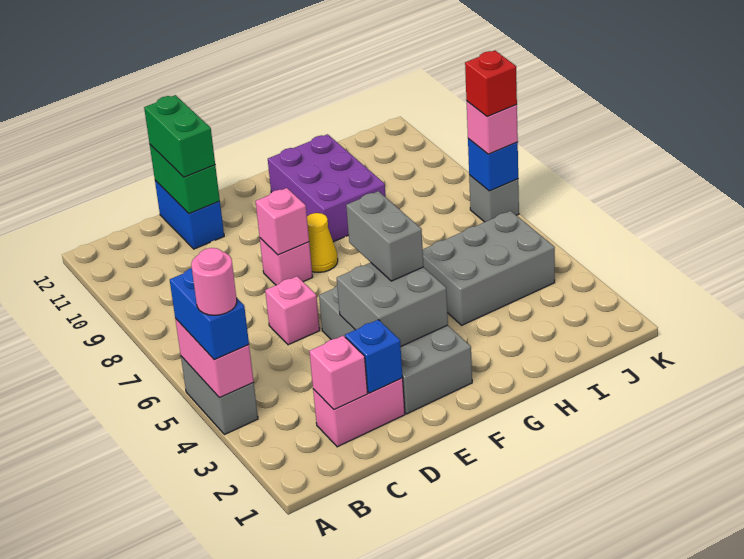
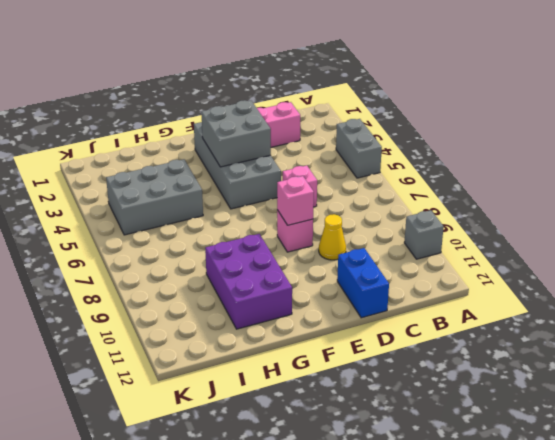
grey 1x1 brick [404,210,444,259] -> grey 1x1 brick moved to [469,175,519,222]
yellow 1x1 cone [319,214,346,260] -> yellow 1x1 cone moved to [307,213,338,273]
none -> pink 1x2 brick [175,318,254,398]
none -> pink 1x1 brick [309,336,368,409]
none -> blue 1x1 brick [345,320,403,393]

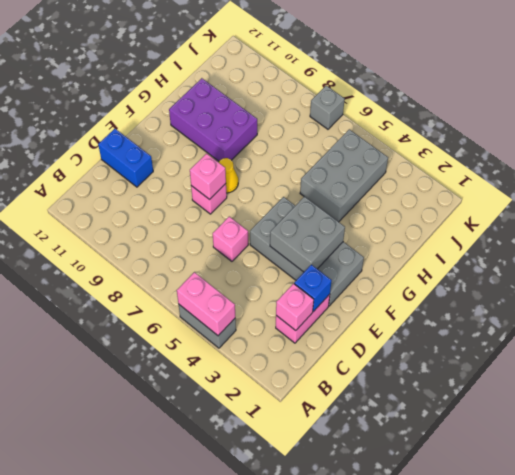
none -> green 1x2 brick [150,145,220,214]
none -> blue 1x1 brick [468,139,518,191]
none -> blue 1x2 brick [170,268,249,360]

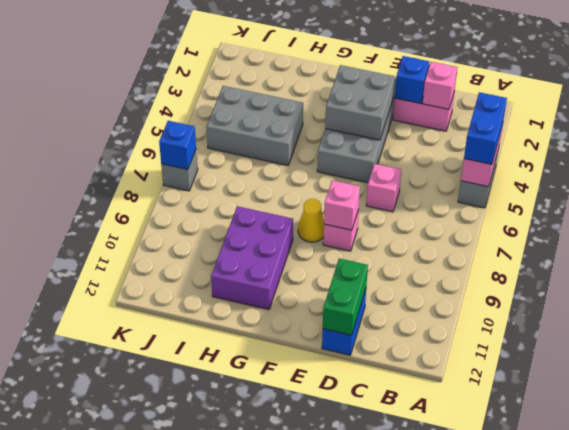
none -> green 1x2 brick [144,95,215,177]
none -> grey 1x2 brick [346,191,424,281]
none -> pink 1x1 brick [467,101,518,154]

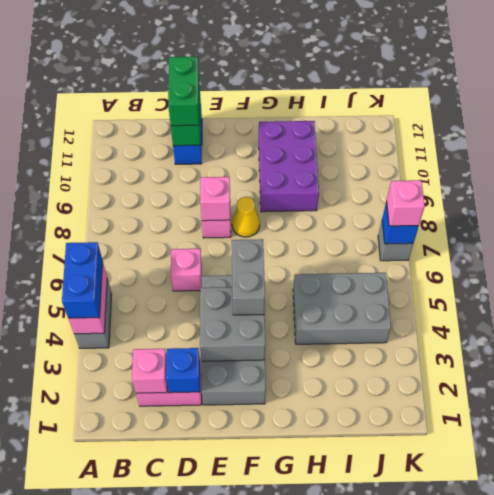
none -> pink 1x1 round brick [191,248,237,315]
none -> red 1x1 brick [465,51,517,117]

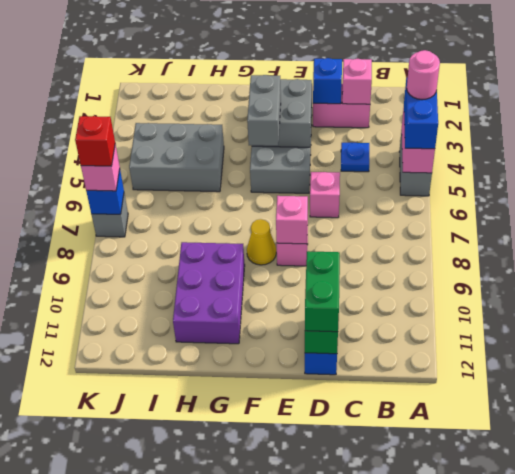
blue 1x1 plate [341,143,369,172] -> none

